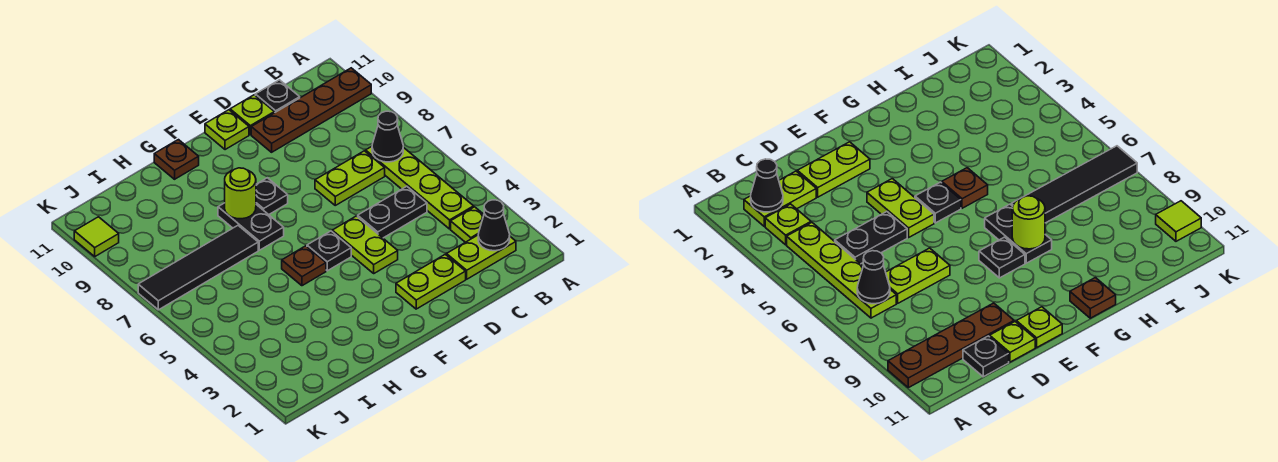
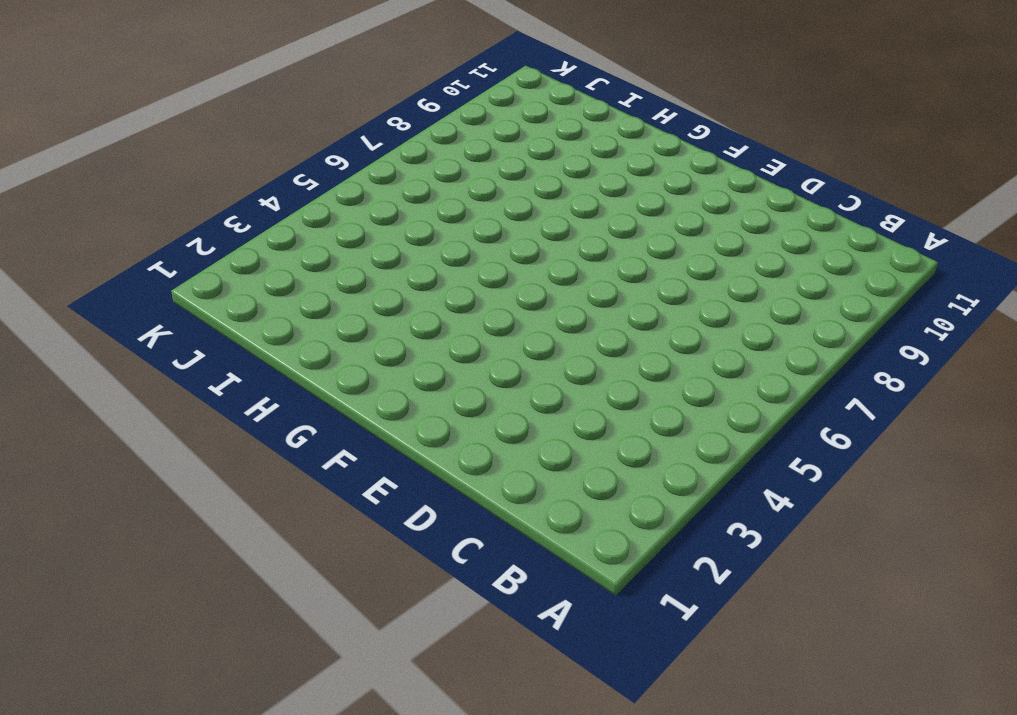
none -> brown 1x4 plate [251,68,371,152]
none -> lime 1x2 plate [447,235,516,279]
none -> lime 1x1 plate [451,207,484,242]

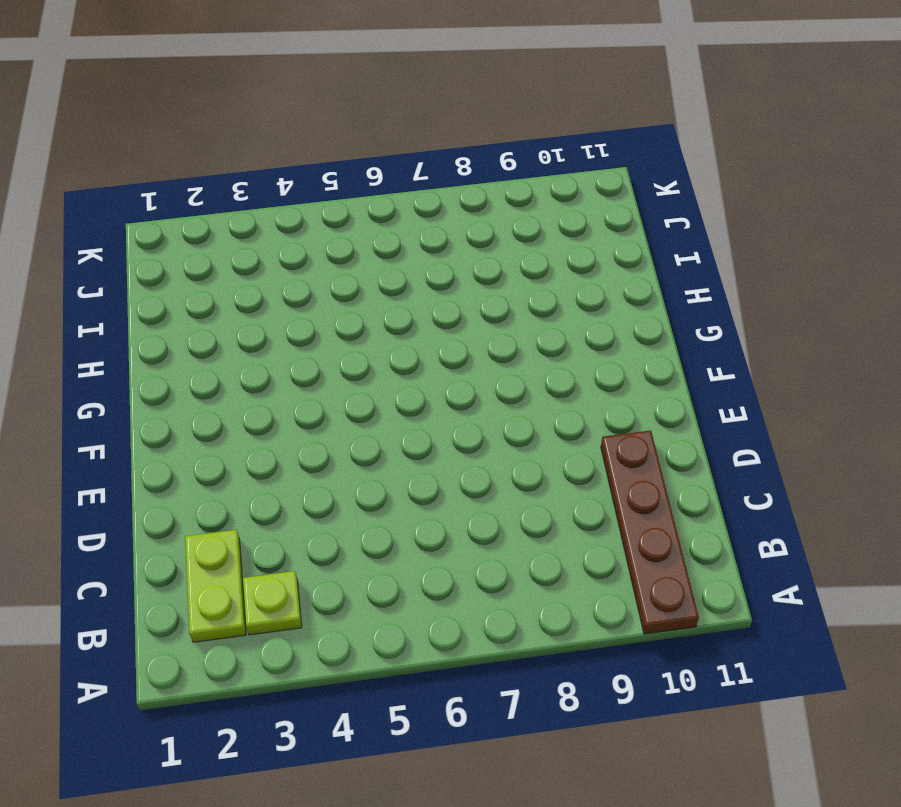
none -> lime 1x4 plate [366,147,474,229]
none -> black 1x2 plate [358,186,427,238]
none -> lime 1x2 plate [315,151,385,205]

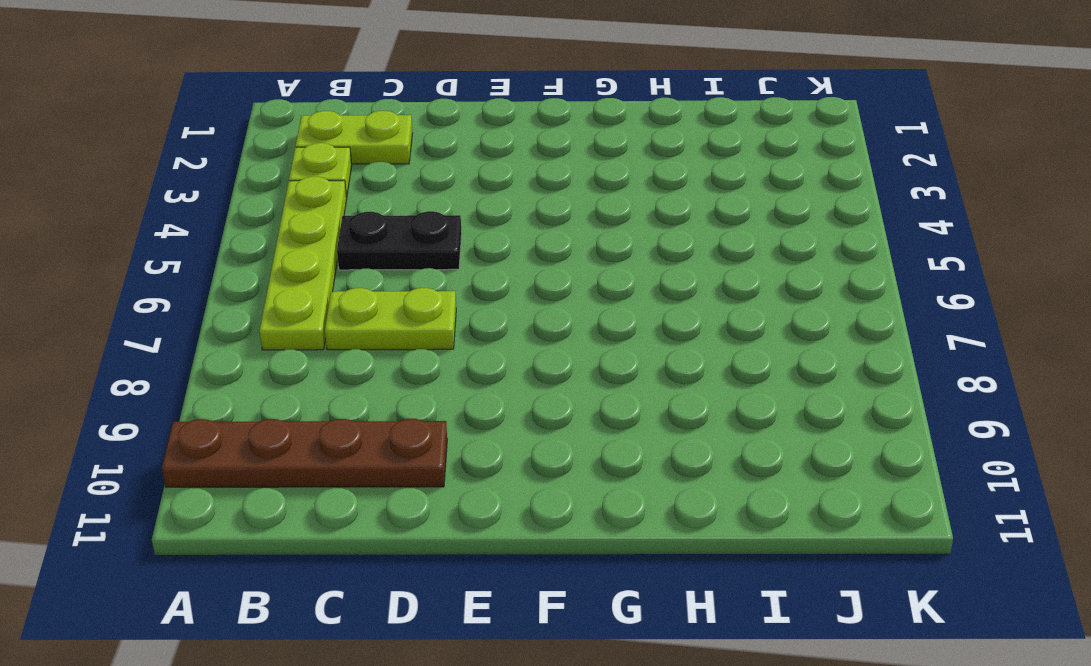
none -> black 1x1 plate [255,80,300,113]
none -> lime 1x2 plate [396,254,466,309]
none -> lime 1x1 plate [230,95,274,135]

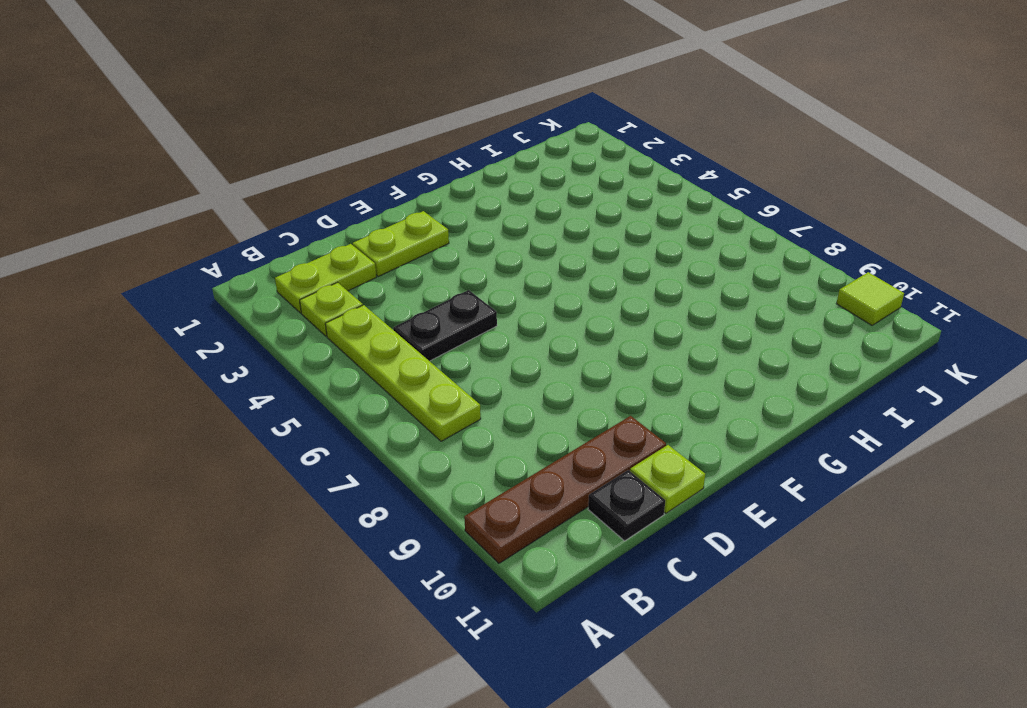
none -> lime 1x2 plate [315,151,385,205]
none -> lime 1x2 plate [332,216,398,273]
none -> lime 1x1 plate [205,110,249,150]

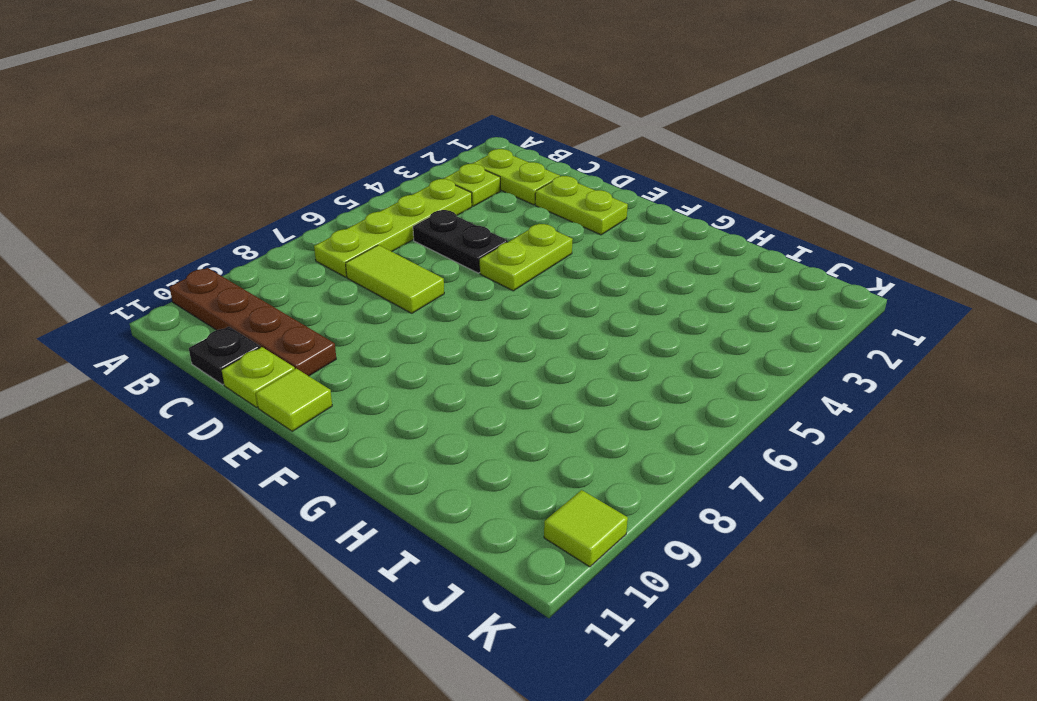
lime 1x2 tile [346,245,444,313] -> lime 1x2 plate [315,151,385,205]
lime 1x1 tile [256,368,332,431] -> lime 1x1 plate [205,110,249,150]
none -> black 1x1 plate [307,231,351,271]
none -> black 1x1 plate [256,178,288,215]
none -> brown 1x1 plate [282,246,326,286]

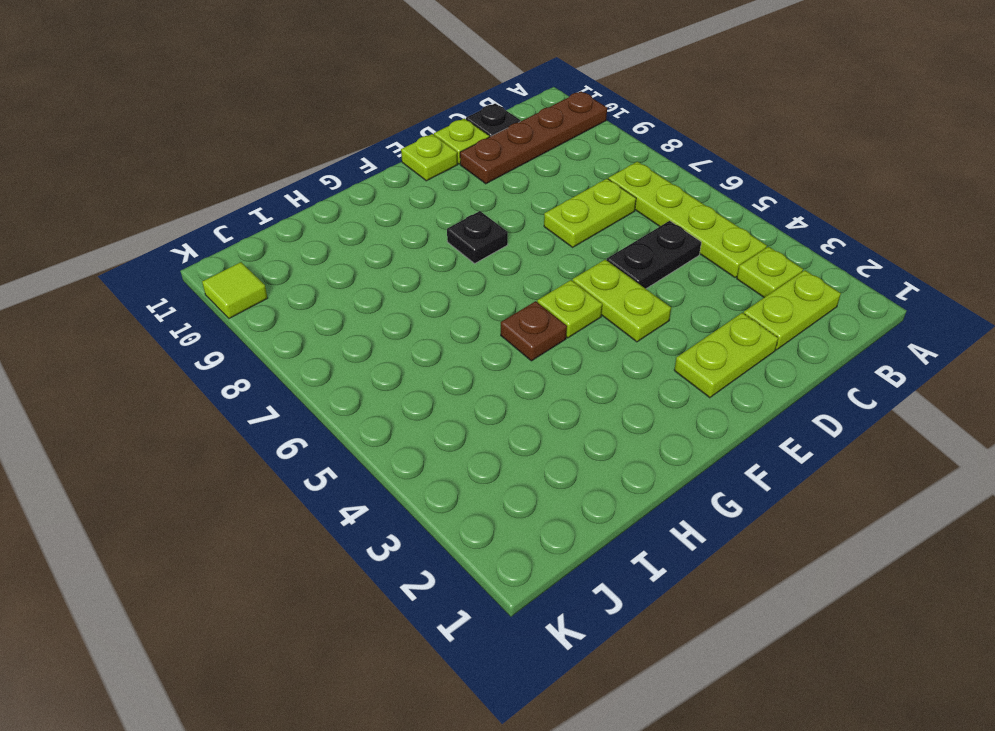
lime 1x1 plate [537,280,602,338] -> black 1x1 plate [307,231,351,271]
none -> black 1x2 plate [218,203,284,250]
none -> brown 1x1 plate [154,140,199,179]
none -> black 1x4 tile [138,226,258,310]

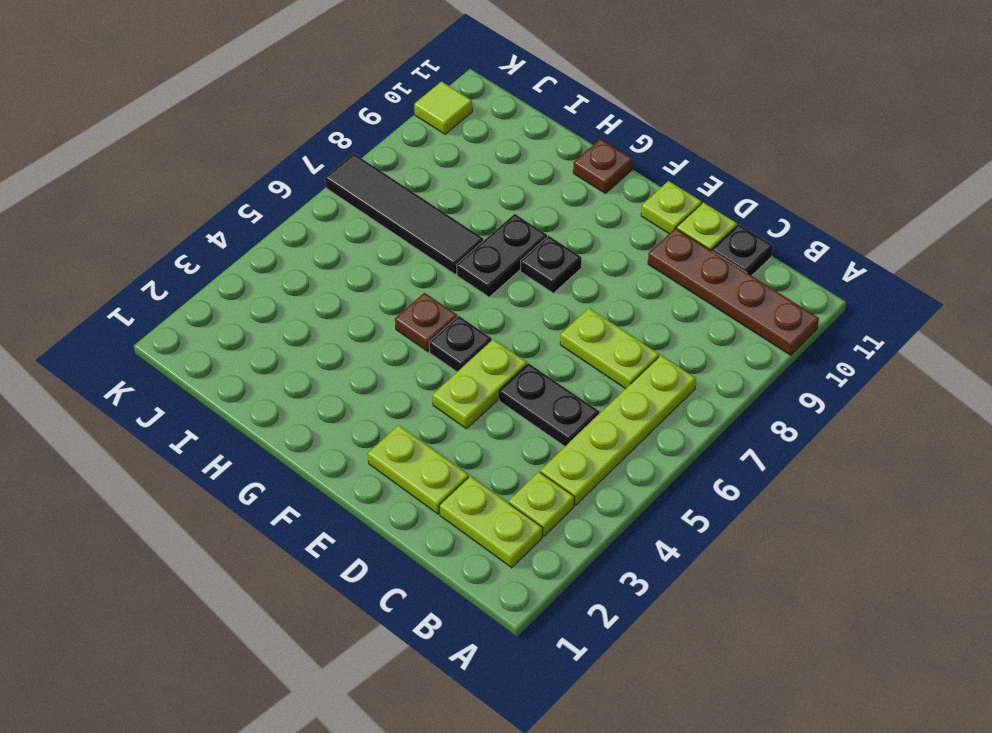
none -> black 1x1 cone [478,200,510,251]
none -> black 1x1 cone [372,111,403,162]
none -> lime 1x1 round brick [225,168,256,219]

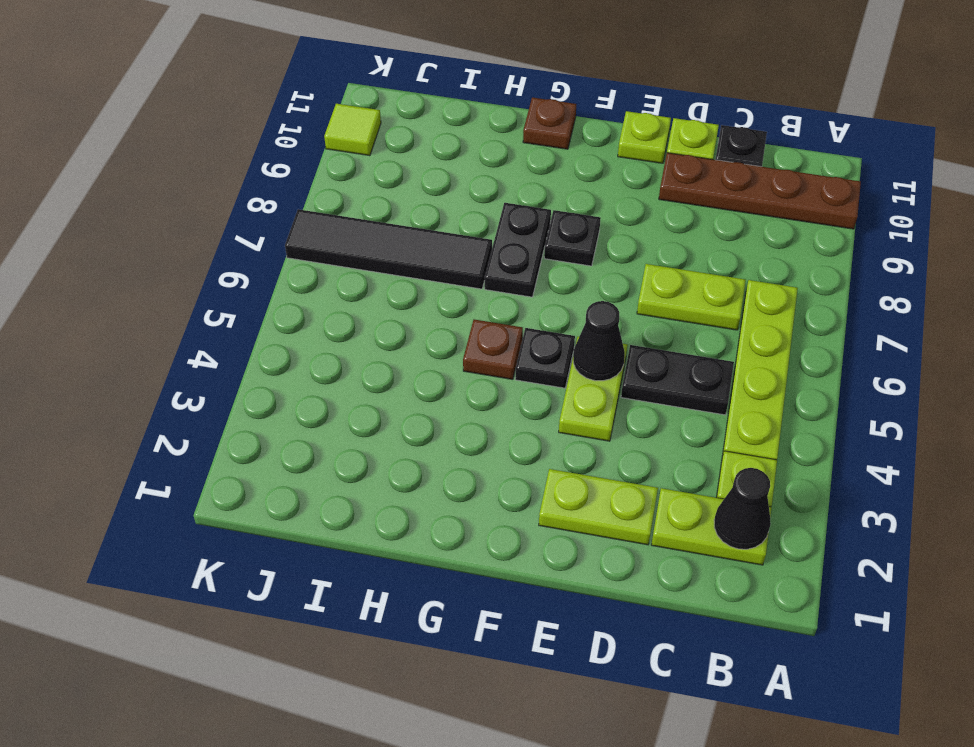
black 1x1 cone [573,301,625,381] -> black 1x1 cone moved to [372,111,403,162]
none -> lime 1x1 round brick [225,168,256,219]

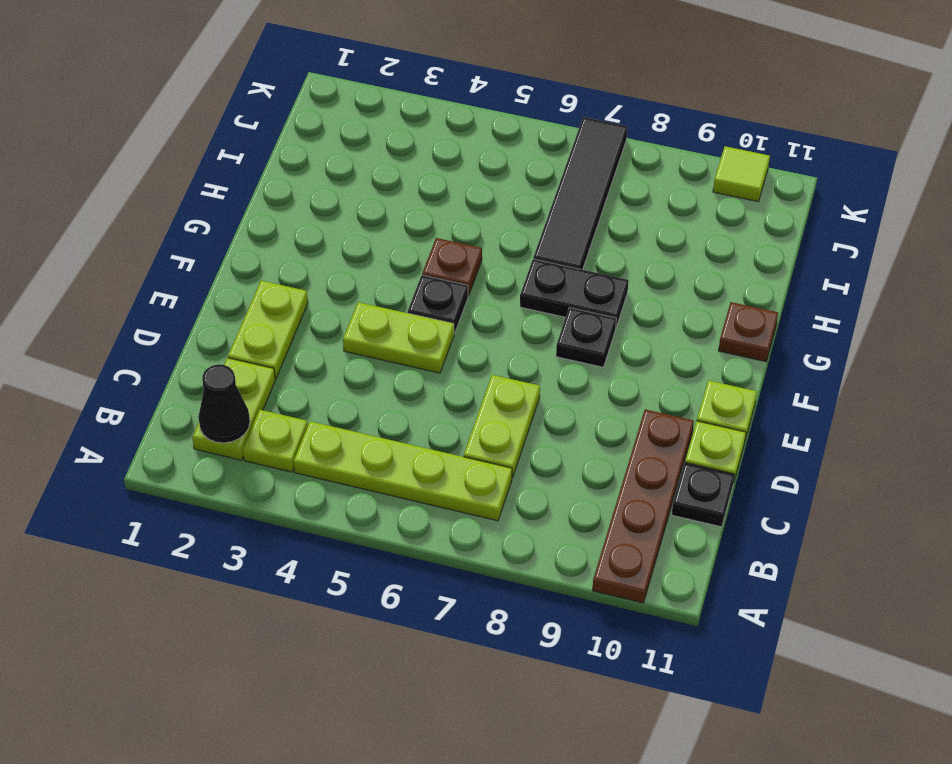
none -> black 1x2 plate [358,186,427,238]
none -> black 1x1 cone [372,111,403,162]
none -> lime 1x1 round brick [225,168,256,219]

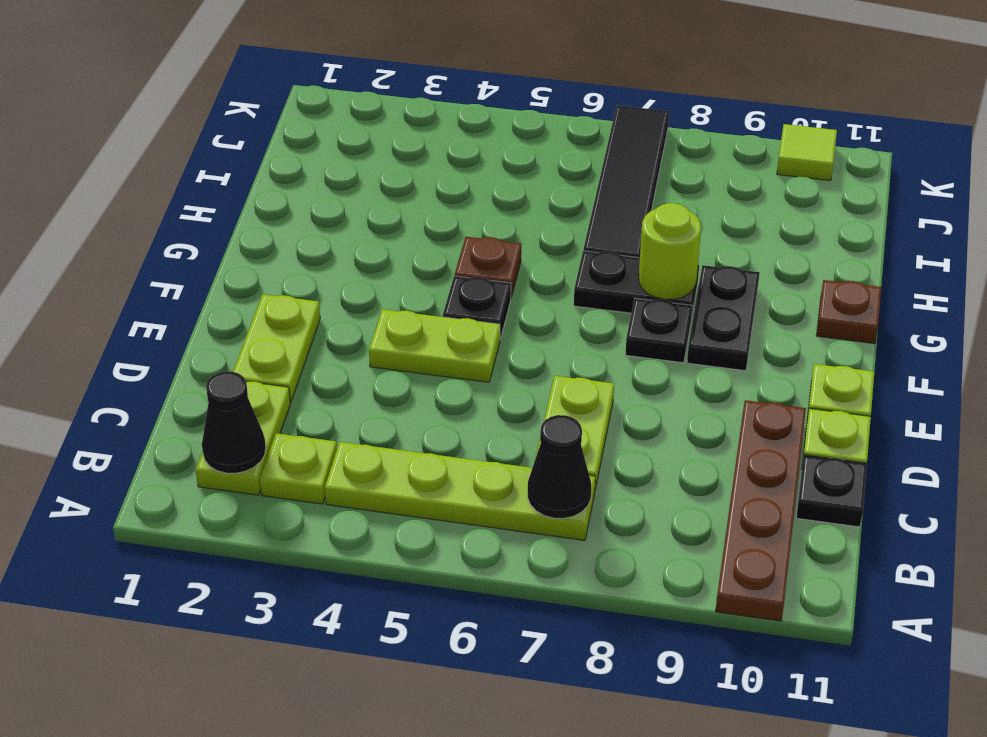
black 1x2 plate [687,265,760,371] -> black 1x2 plate moved to [358,186,427,238]

